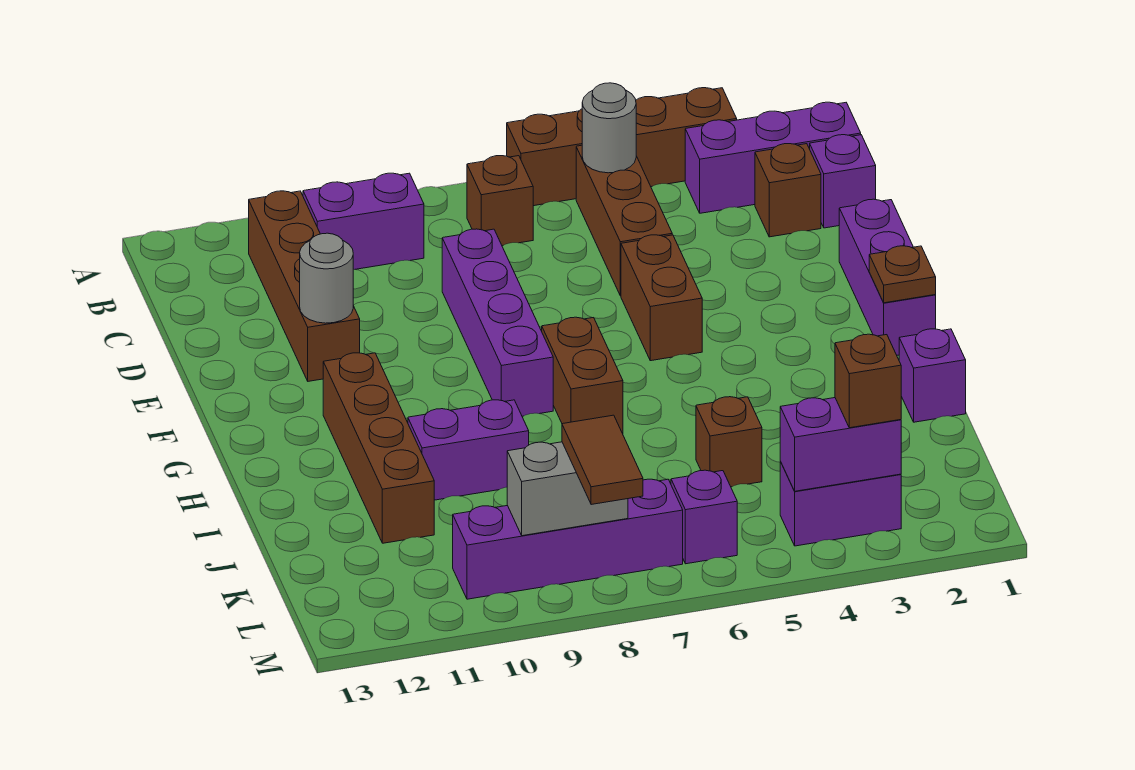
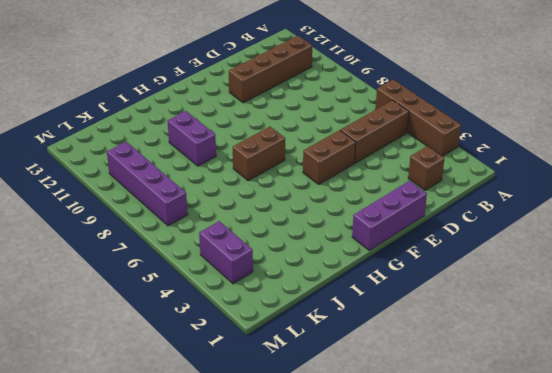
none -> purple 1x3 brick [685,102,861,213]
none -> brown 1x1 brick [467,156,533,246]
none -> purple 1x2 brick [303,173,424,269]

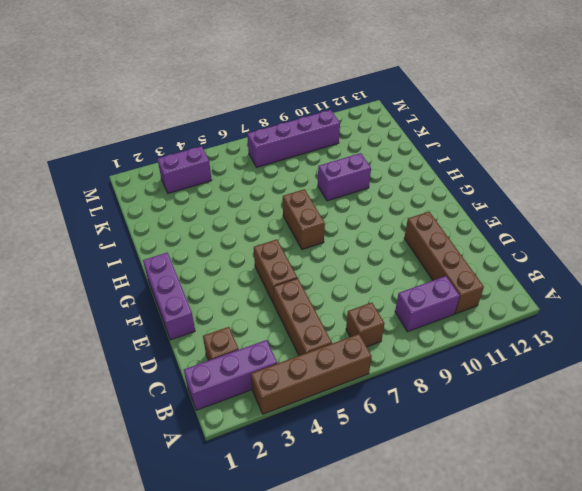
none -> purple 1x1 brick [810,135,876,228]
none -> purple 1x4 brick [442,229,553,416]
none -> brown 1x4 brick [323,353,434,543]

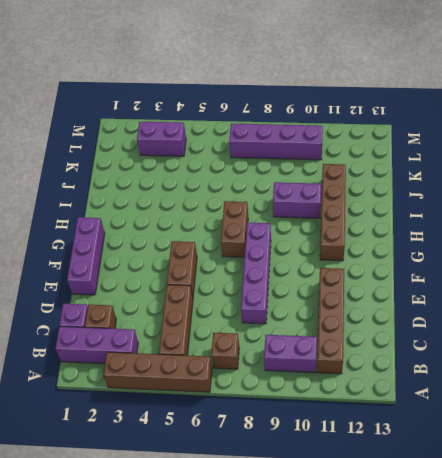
none -> purple 1x1 brick [899,329,966,422]
none -> brown 1x1 brick [696,397,762,487]
none -> purple 1x1 brick [671,470,737,564]

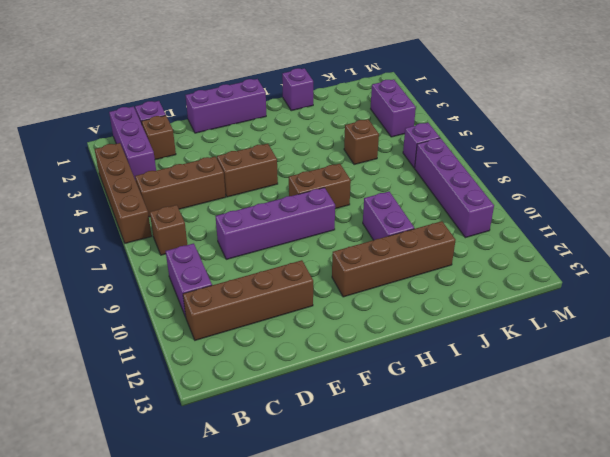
none -> grey 1x1 round brick [582,83,636,173]
none -> grey 1x1 round brick [300,233,353,323]
none -> brown 1x1 plate [869,246,936,303]

